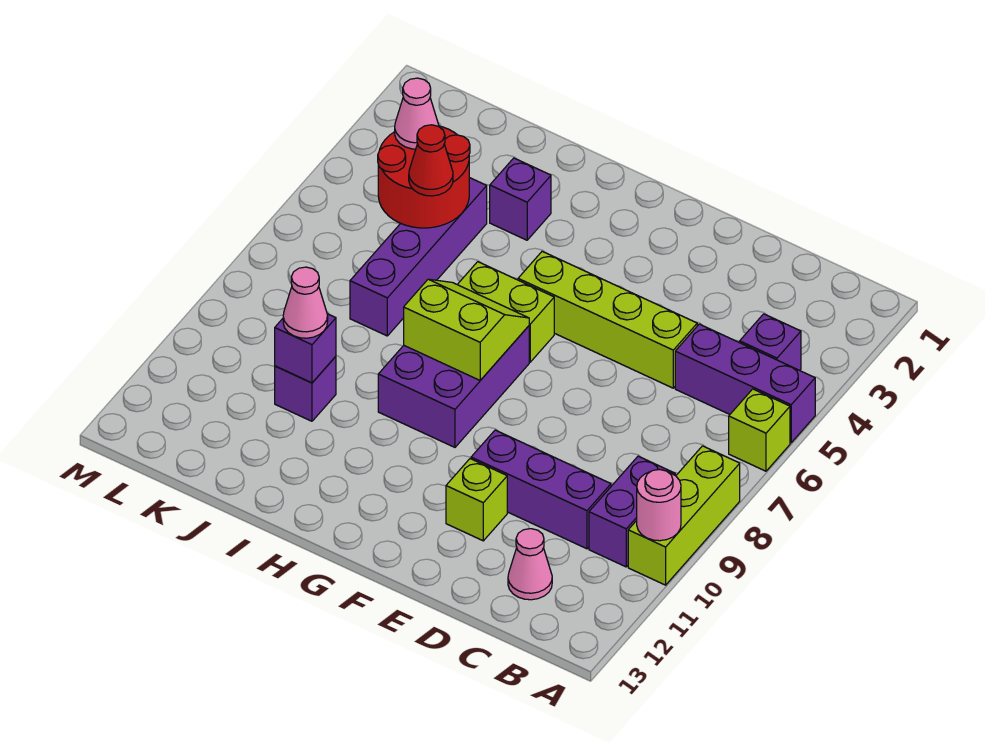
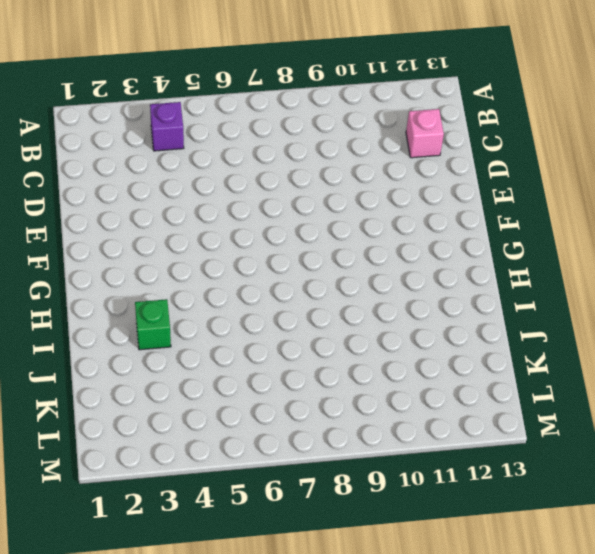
pink 1x1 brick [406,109,444,158] -> pink 1x1 cone [508,529,552,600]
green 1x1 brick [135,299,171,350] -> purple 1x1 brick [490,158,551,240]
none -> purple 1x3 brick [675,324,815,443]
none -> lime 1x1 brick [729,389,790,471]
none -> lime 1x3 brick [628,446,740,585]

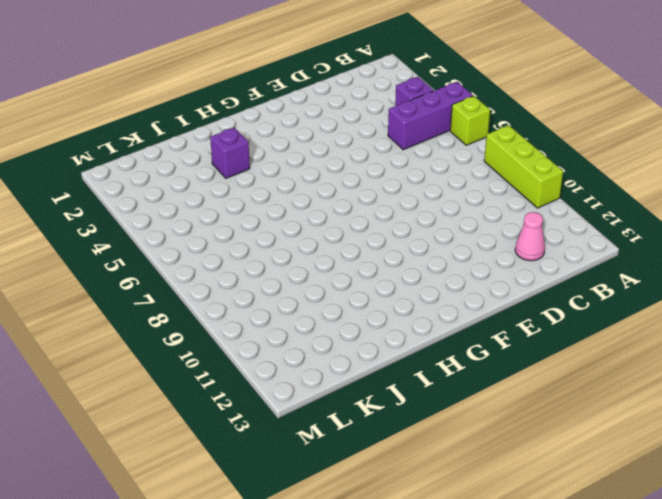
none -> purple 1x2 brick [589,456,675,567]
none -> purple 1x3 brick [471,430,611,549]
none -> lime 1x4 brick [518,251,697,388]

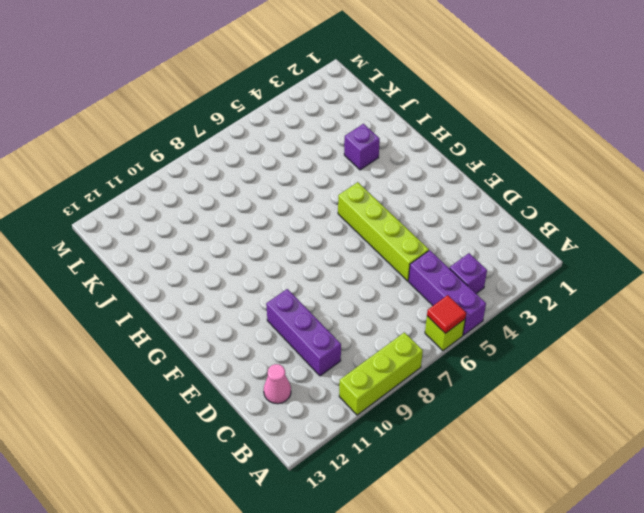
red 1x1 tile [427,295,466,333] -> none
none -> purple 1x2 brick [589,456,675,567]
none -> lime 1x1 brick [446,459,507,541]
none -> lime 1x2 brick [457,262,554,362]

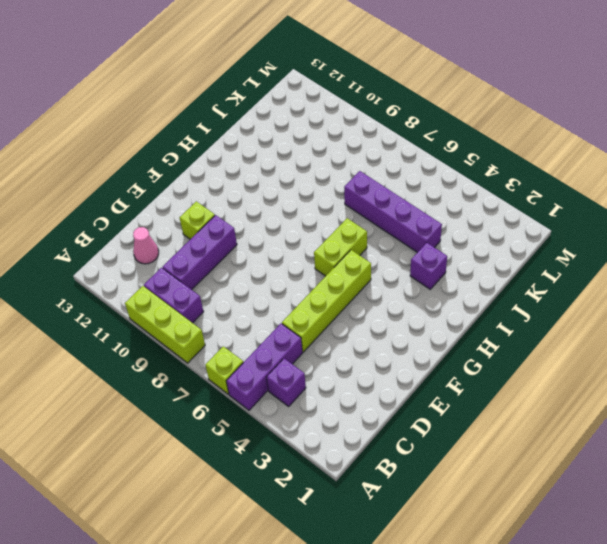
none -> purple 2x3 brick [378,326,529,447]
none -> purple 1x1 brick [275,357,336,421]
none -> pink 1x1 round brick [637,470,681,541]

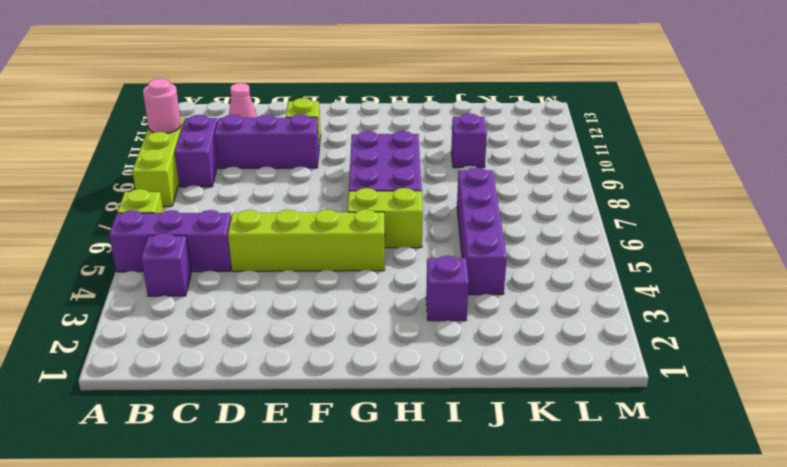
none -> lime 2x2 slope [404,279,529,380]
none -> red 2x2 round brick [378,126,470,228]
none -> purple 1x1 brick [275,314,336,383]

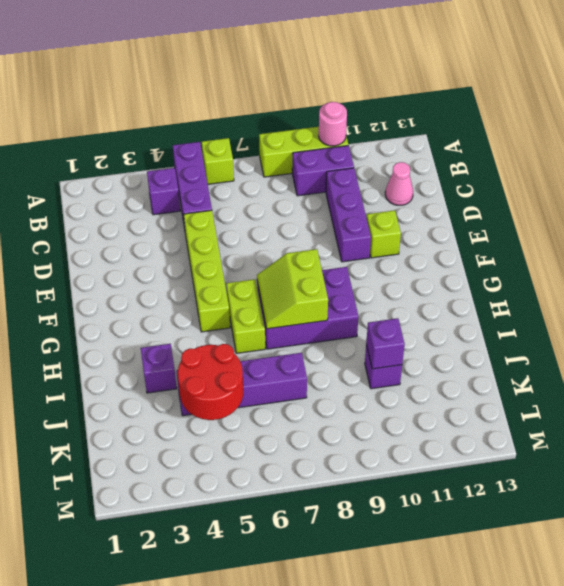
none -> red 1x1 cone [409,125,453,196]
none -> pink 1x1 cone [283,267,328,338]
none -> pink 1x1 cone [395,78,439,149]

